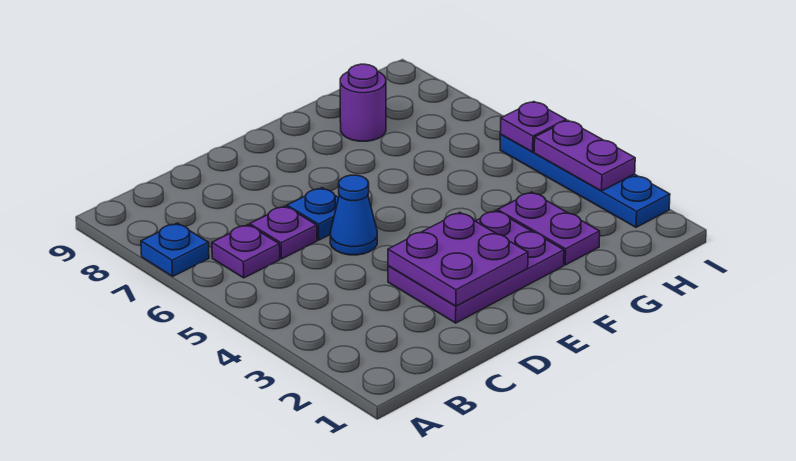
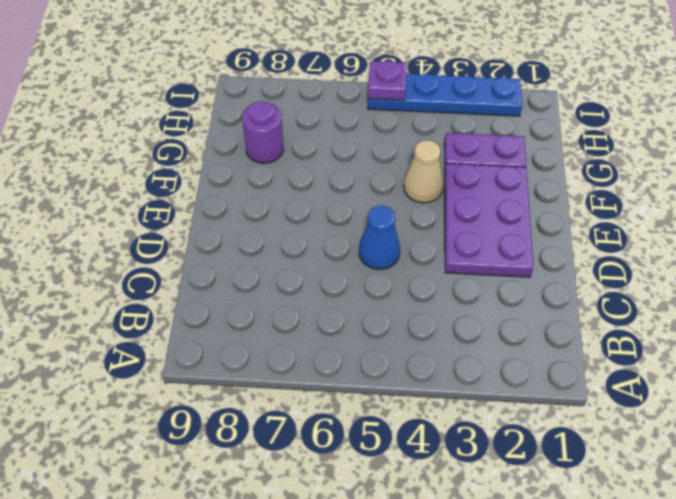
tan 1x1 cone [404,140,443,203] -> none
none -> blue 1x1 plate [141,223,209,276]
none -> purple 1x1 plate [212,225,280,278]
none -> purple 1x1 plate [250,206,317,259]

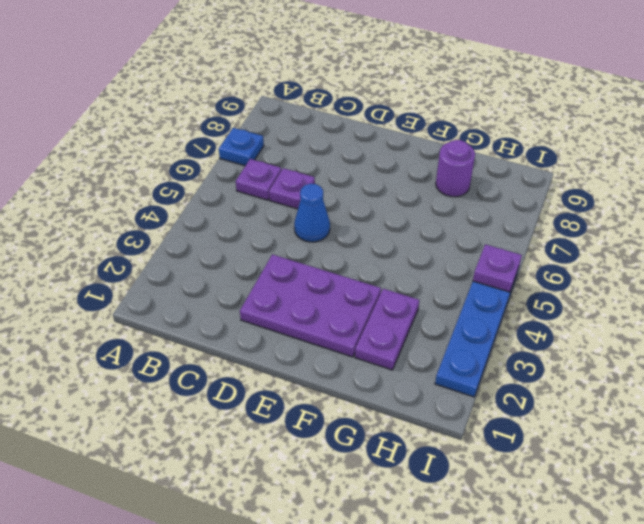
none -> blue 1x1 plate [287,188,339,240]
none -> purple 2x2 plate [388,212,528,306]
none -> purple 1x2 plate [534,120,635,191]

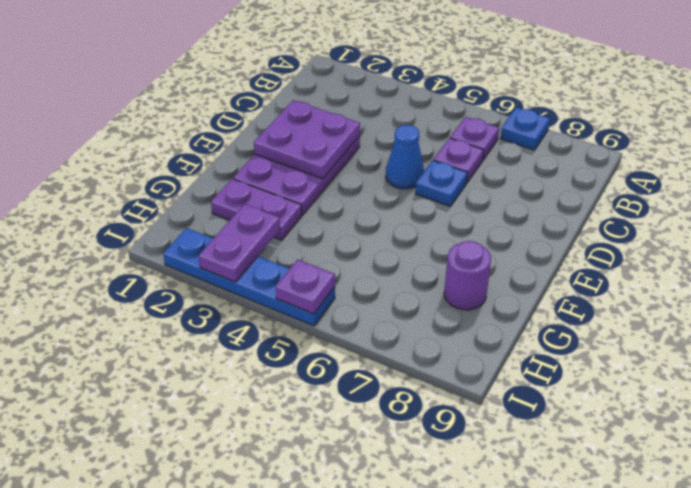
purple 1x2 plate [199,204,280,282] -> purple 1x2 plate turned to [534,120,635,191]

